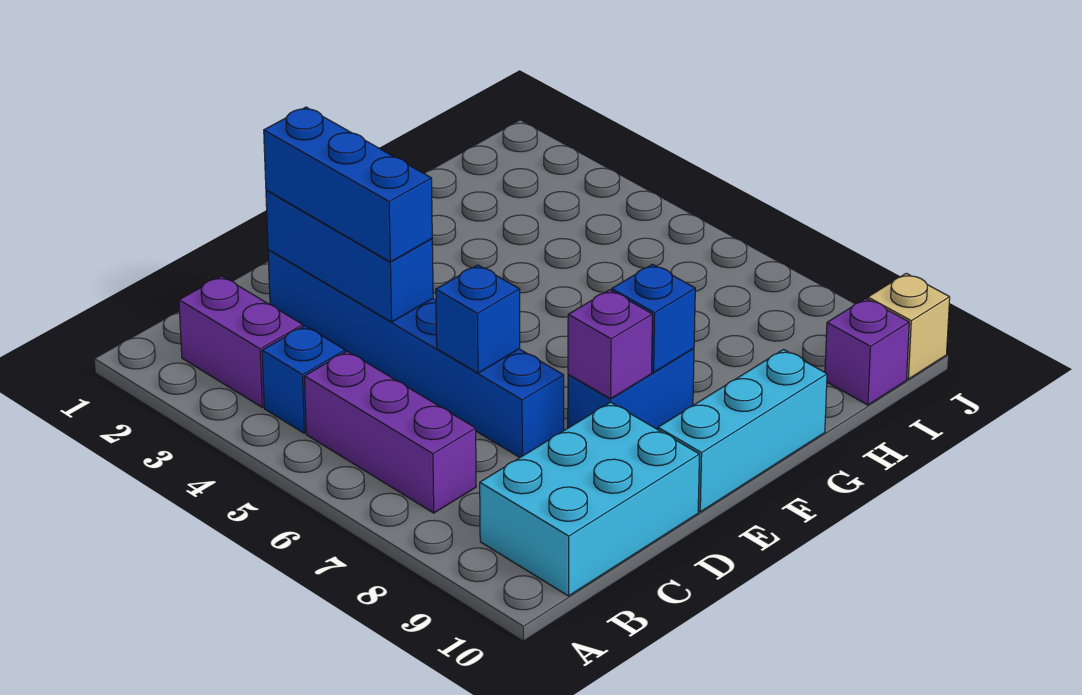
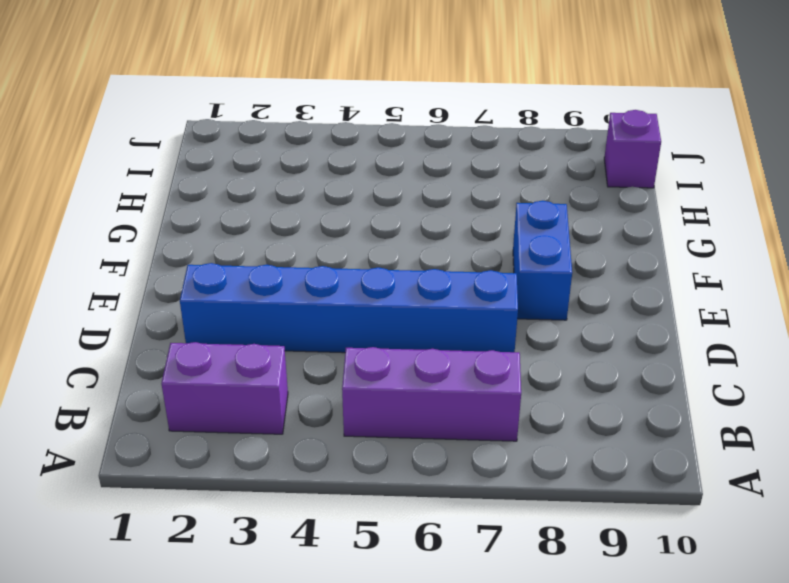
none -> blue 1x1 brick [262,326,345,433]
none -> cyan 2x3 brick [480,402,699,596]
none -> cyan 1x3 brick [658,350,827,512]

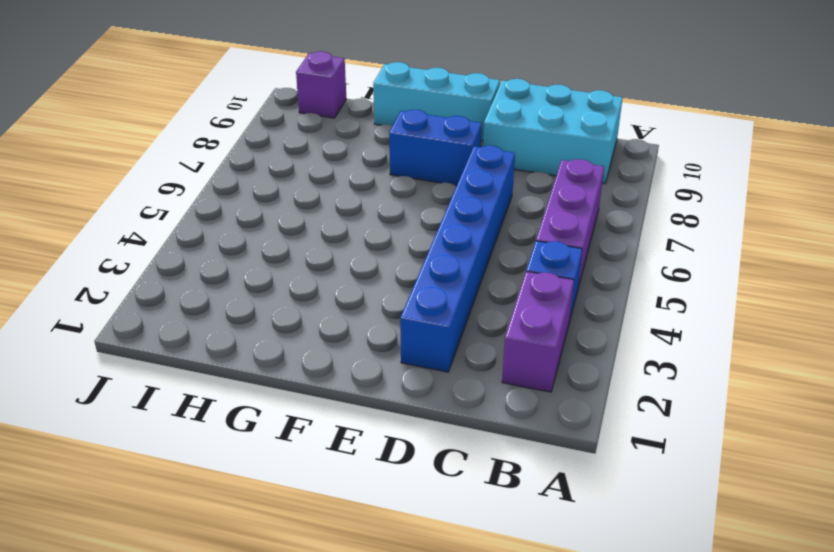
none -> tan 1x1 brick [868,273,950,379]
none -> blue 1x3 brick [266,190,433,322]
none -> blue 1x1 brick [436,265,520,373]

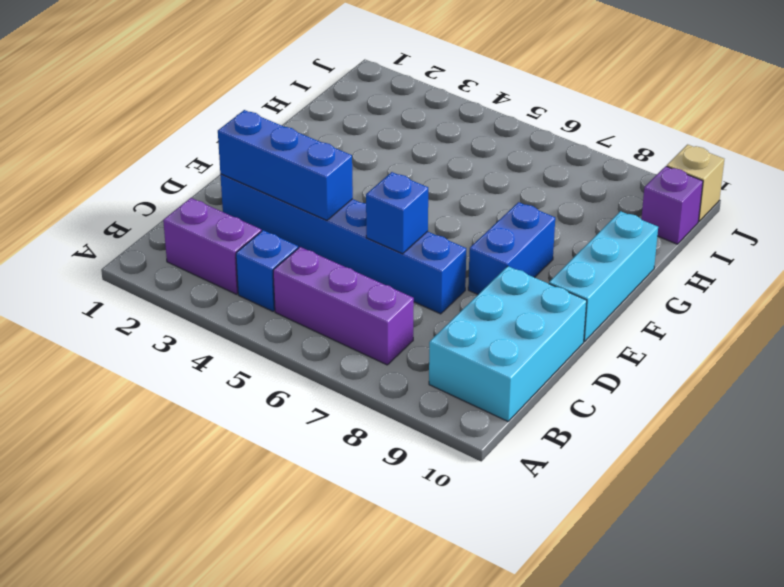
none -> purple 1x1 brick [568,290,652,399]
none -> blue 1x1 brick [612,264,695,372]
none -> blue 1x3 brick [264,107,432,262]

